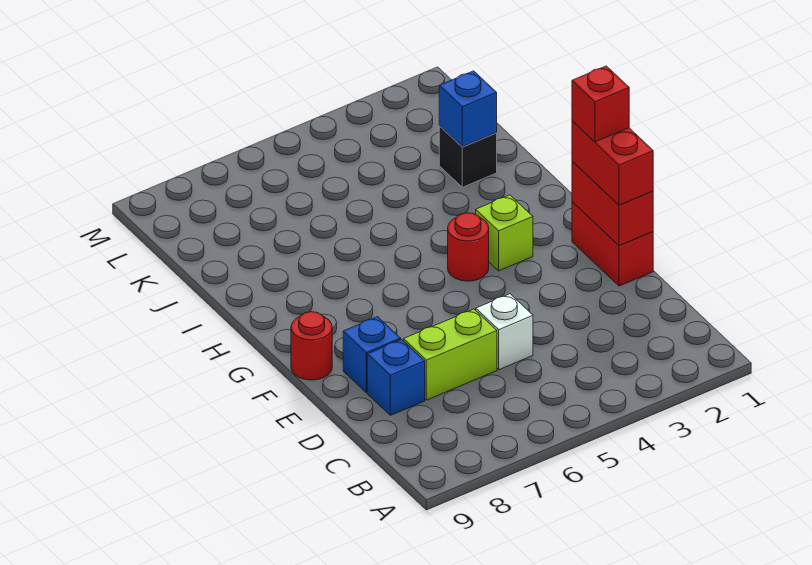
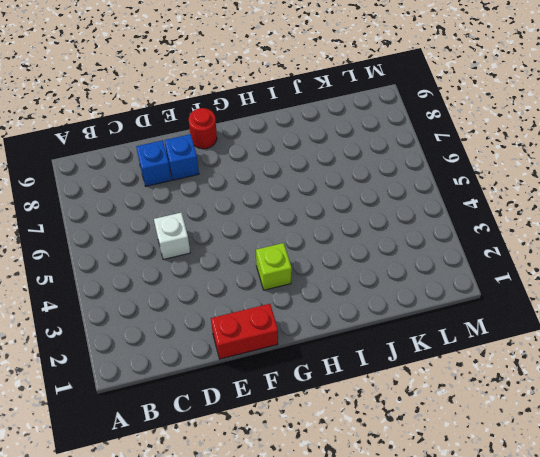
none -> lime 1x2 brick [404,309,497,400]
none -> red 1x1 round brick [448,213,489,281]
none -> black 1x1 brick [439,126,497,187]

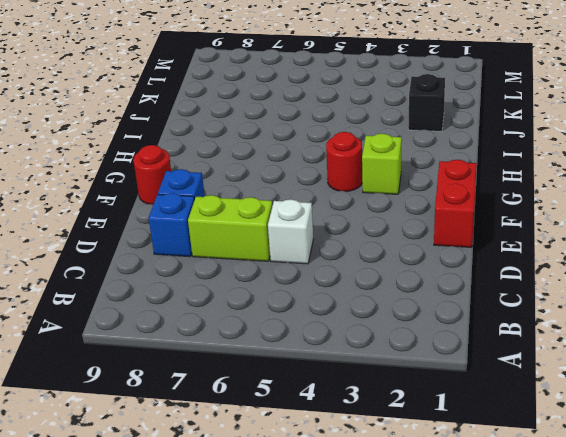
none -> red 1x2 brick [572,162,653,246]
none -> blue 1x1 brick [439,71,497,147]
none -> red 1x2 brick [572,121,653,205]

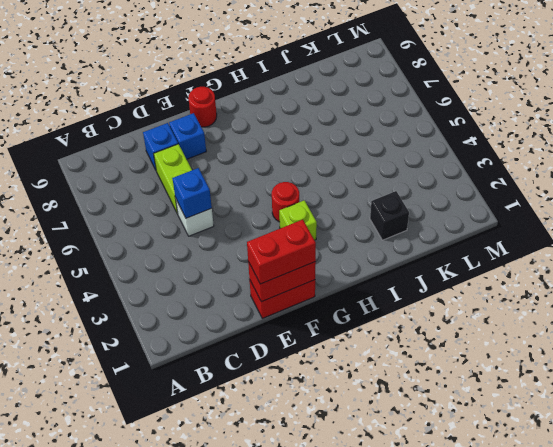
blue 1x1 brick [172,168,212,218] -> blue 1x1 brick moved to [439,71,497,147]
none -> red 1x1 brick [572,66,629,142]

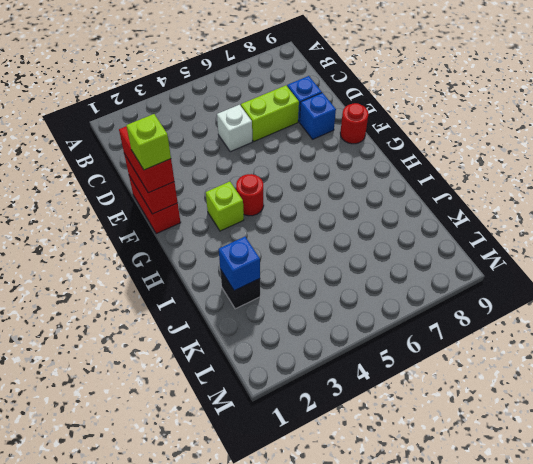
lime 1x1 brick [126,114,171,170] -> red 1x1 brick [572,66,629,142]

